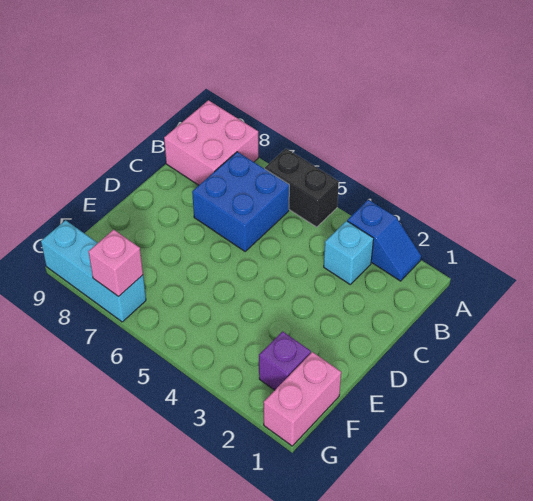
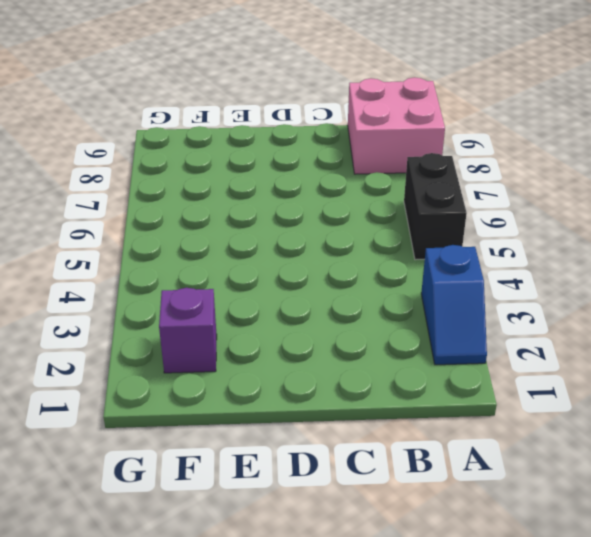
none -> cyan 1x1 brick [324,221,374,284]
none -> blue 2x2 brick [192,152,289,251]

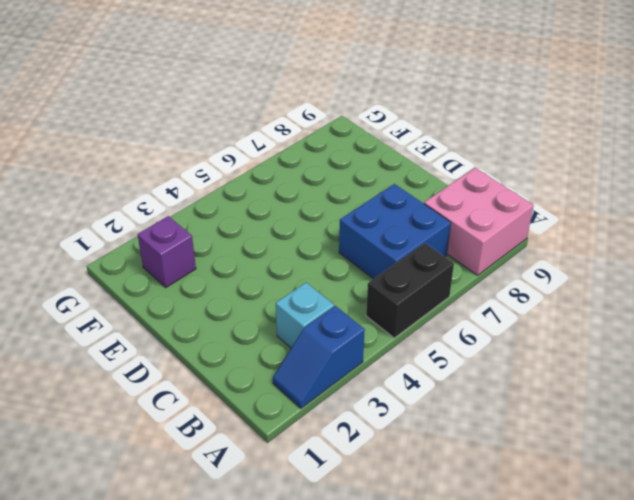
none -> pink 1x2 brick [264,352,341,446]
none -> cyan 1x3 brick [41,220,146,322]

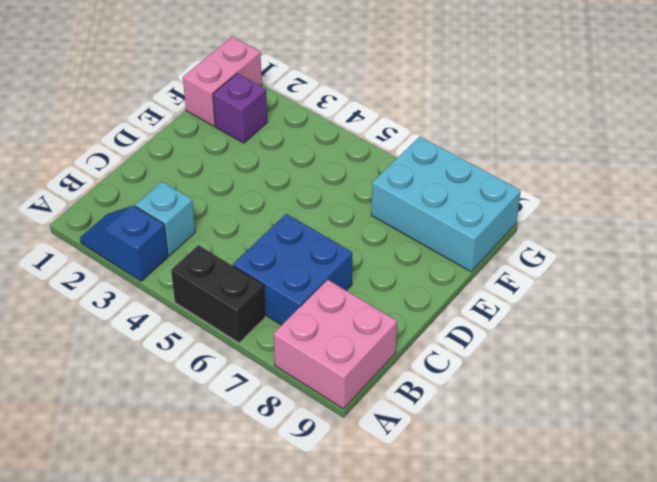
cyan 2x3 brick [371,137,521,272] -> cyan 1x3 brick [41,220,146,322]
none -> pink 1x1 brick [89,230,143,297]

